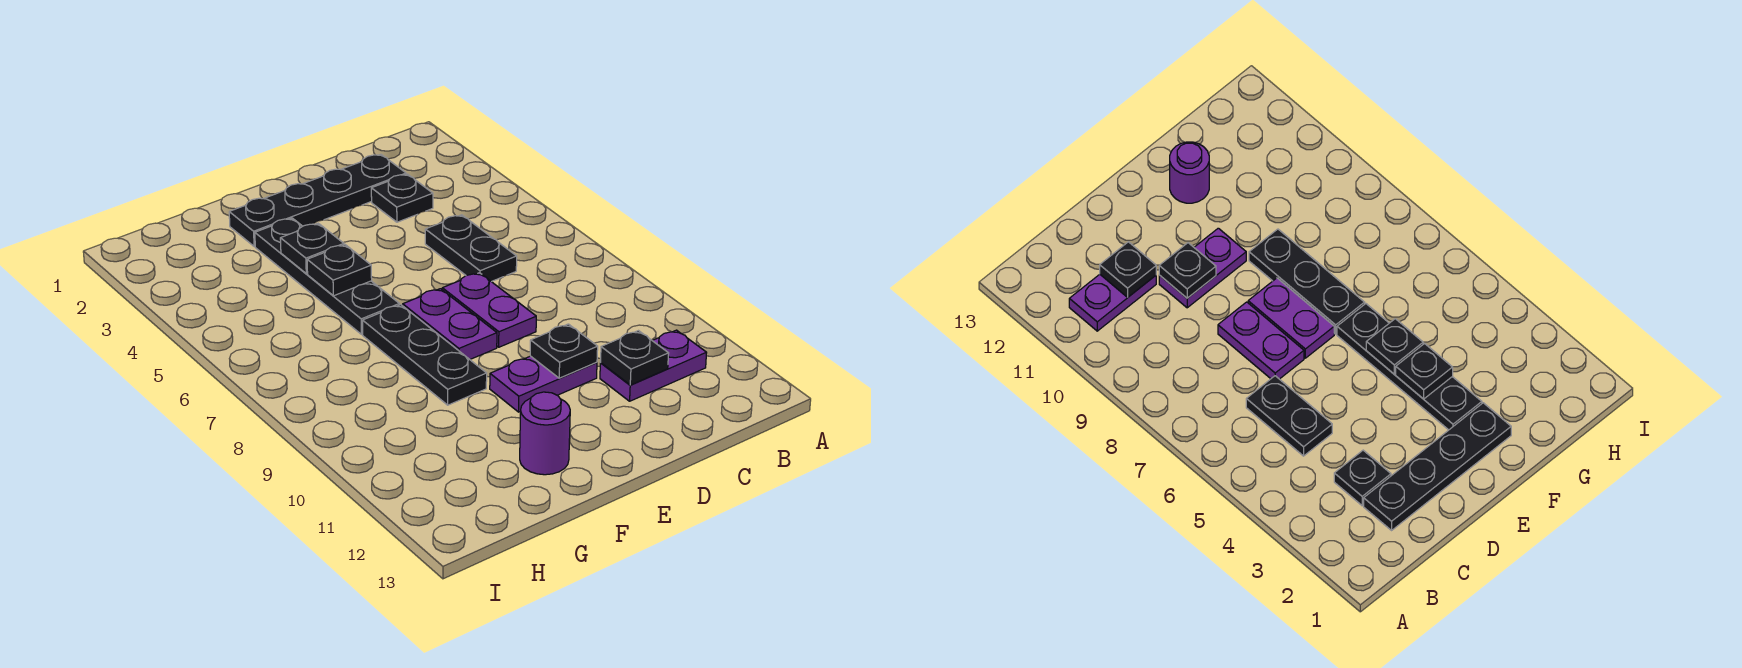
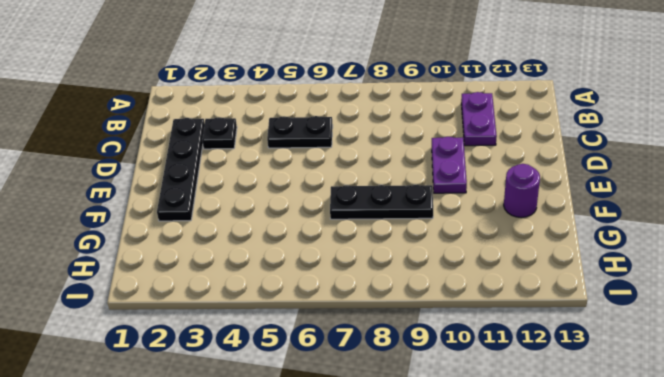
none -> purple 1x2 plate [442,273,536,347]
none -> purple 1x2 plate [403,289,497,359]
none -> black 1x4 plate [255,218,399,334]

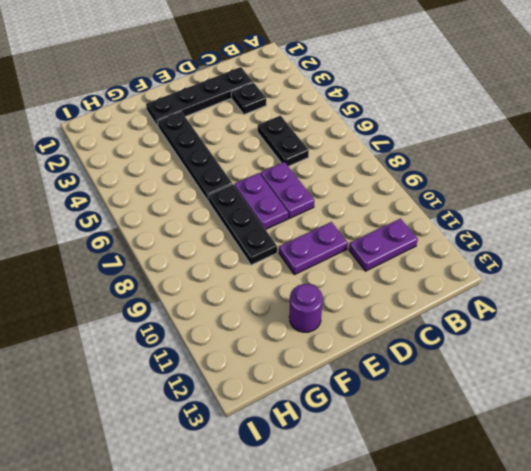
none -> black 1x1 plate [601,331,669,385]
none -> black 1x1 plate [530,324,598,378]
none -> black 1x1 plate [280,223,344,274]

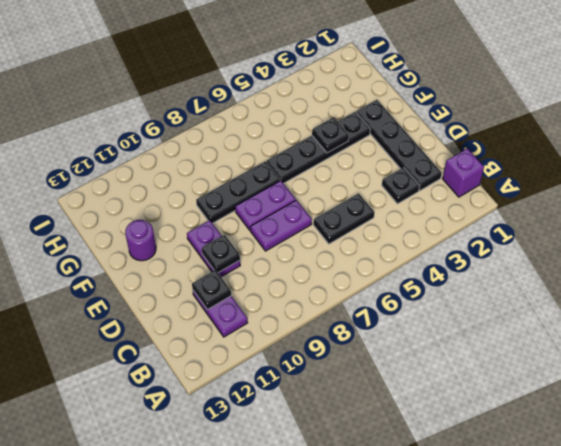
purple 1x1 brick [443,148,484,197] -> none
none -> black 1x1 plate [307,245,372,296]

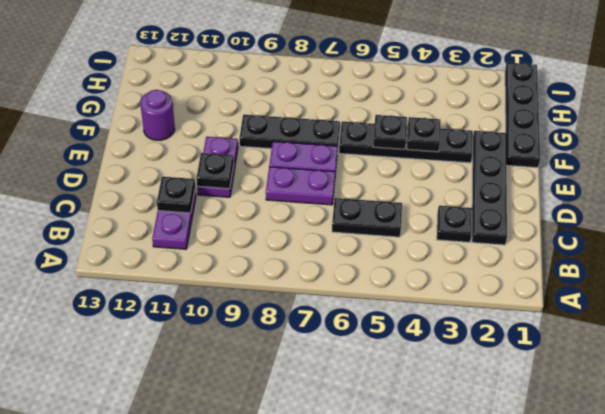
black 1x4 plate [505,63,540,168] -> none

